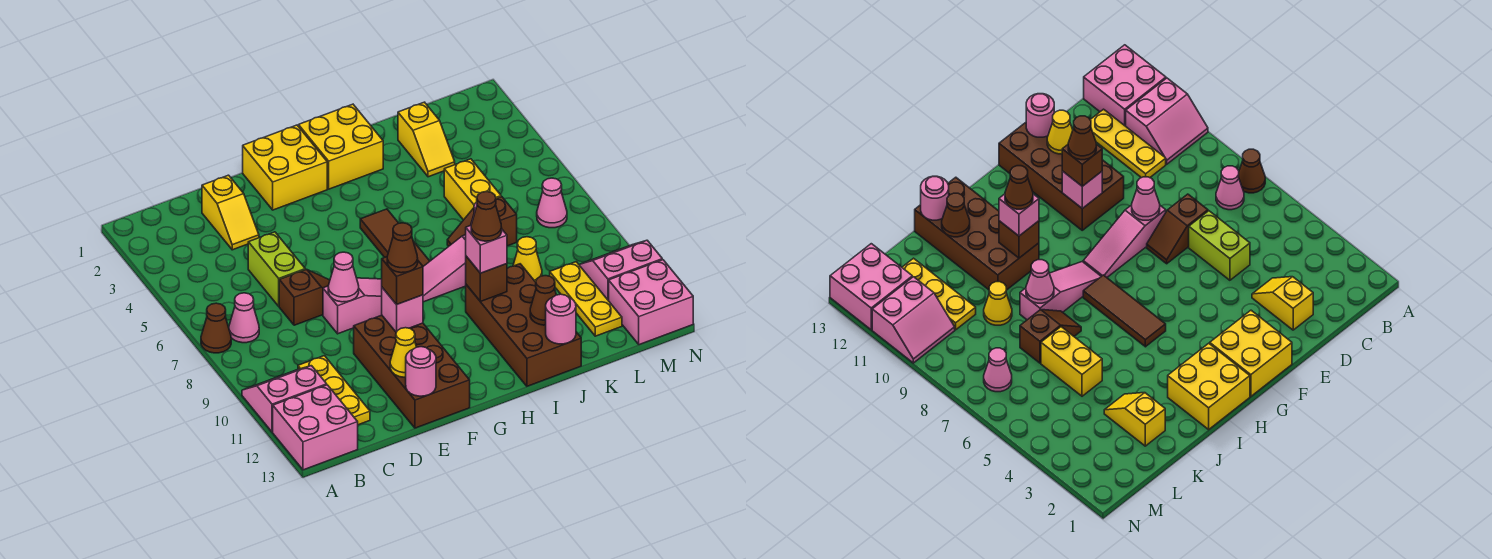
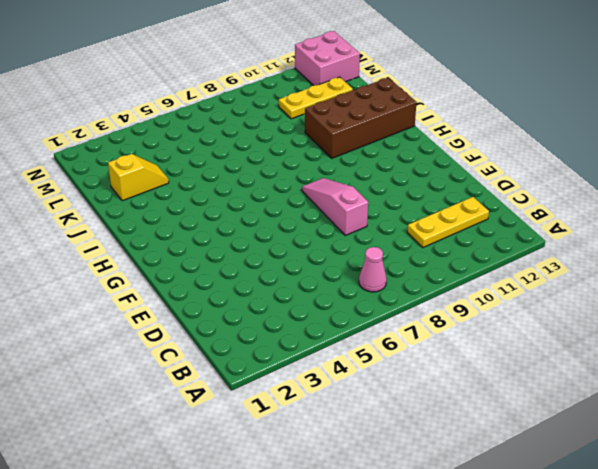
none -> brown 1x1 cone [201,303,231,353]
none -> pink 2x2 slope [242,366,327,432]
none -> pink 2x2 brick [273,385,358,470]
none -> yellow 1x2 slope [202,175,259,250]

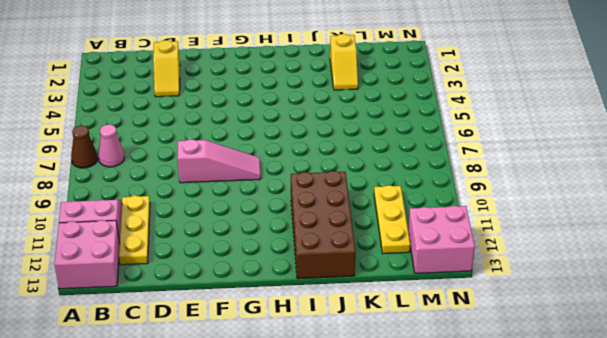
none -> lime 1x2 brick [248,232,305,306]
none -> brown 1x2 slope [279,269,330,325]
none -> brown 2x4 brick [354,315,470,428]
none -> yellow 2x2 brick [243,125,327,210]

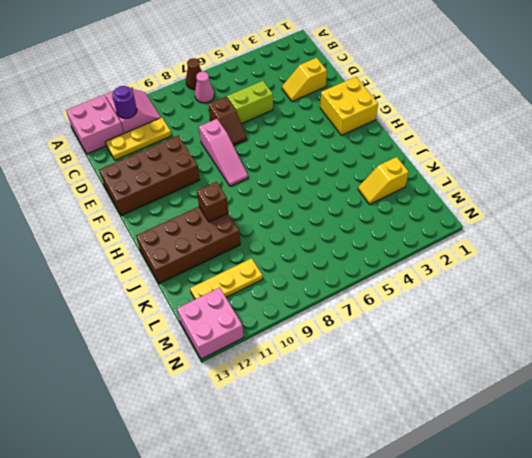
purple 1x1 round brick [112,86,137,119] -> none
none -> yellow 2x2 brick [299,104,383,189]
none -> brown 1x3 tile [360,209,430,266]
none -> pink 1x3 slope [423,235,466,302]
none -> brown 1x2 slope [447,197,517,246]

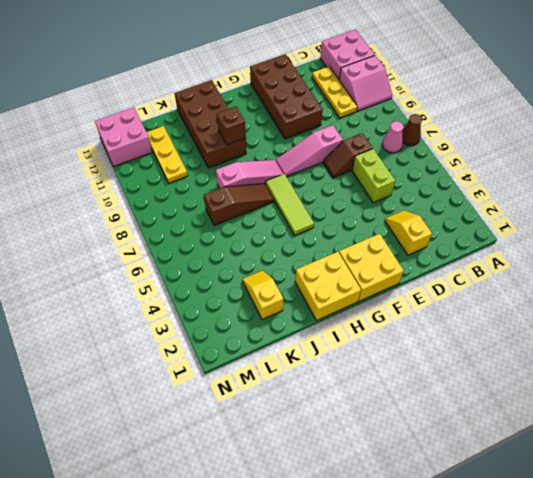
lime 1x3 tile [266,174,314,235] -> brown 1x3 tile [360,209,430,266]
brown 1x3 slope [204,183,274,226] -> brown 1x2 slope [447,197,517,246]
none -> yellow 1x2 brick [444,159,501,220]
none -> yellow 1x1 cone [513,237,542,282]
none -> pink 1x1 cone [537,178,567,228]
none -> pink 2x2 slope [579,240,662,301]

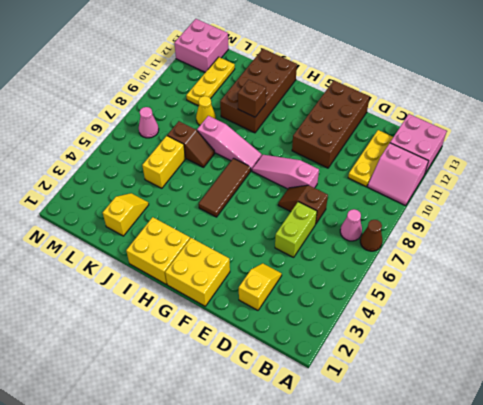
none -> pink 2x2 slope [579,240,662,301]
none -> pink 1x1 cone [328,252,359,302]
none -> yellow 1x1 cone [390,328,416,377]
none -> pink 1x1 round brick [406,347,436,396]

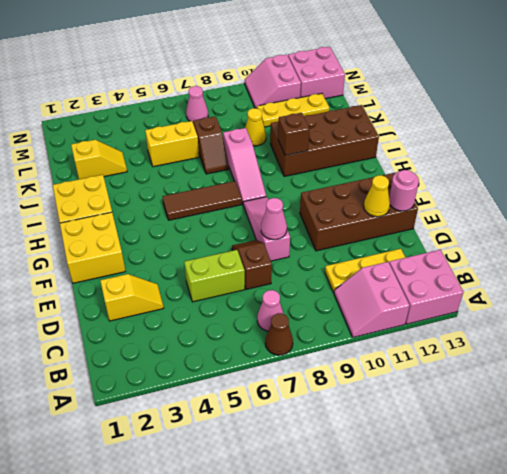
none -> pink 1x1 brick [382,288,423,332]
none -> pink 1x1 cone [1026,260,1054,303]
none -> brown 1x1 cone [530,276,556,325]
none -> pink 1x1 round brick [546,294,576,344]

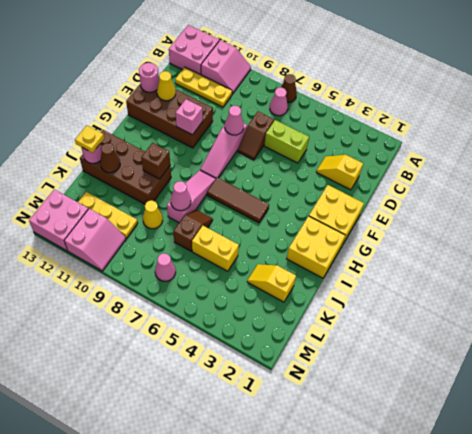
yellow 1x1 plate [75,125,104,153] -> none
none -> brown 1x1 brick [382,257,423,305]
none -> pink 1x1 brick [466,226,507,273]
none -> brown 1x1 cone [387,223,418,273]
none -> brown 1x1 cone [471,192,502,241]

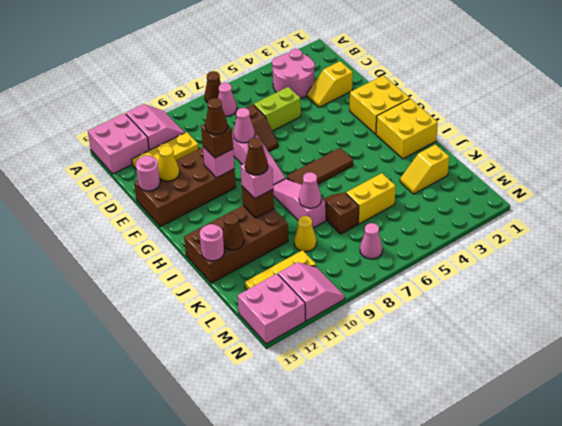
pink 2x2 round brick [272,49,315,98] -> none

